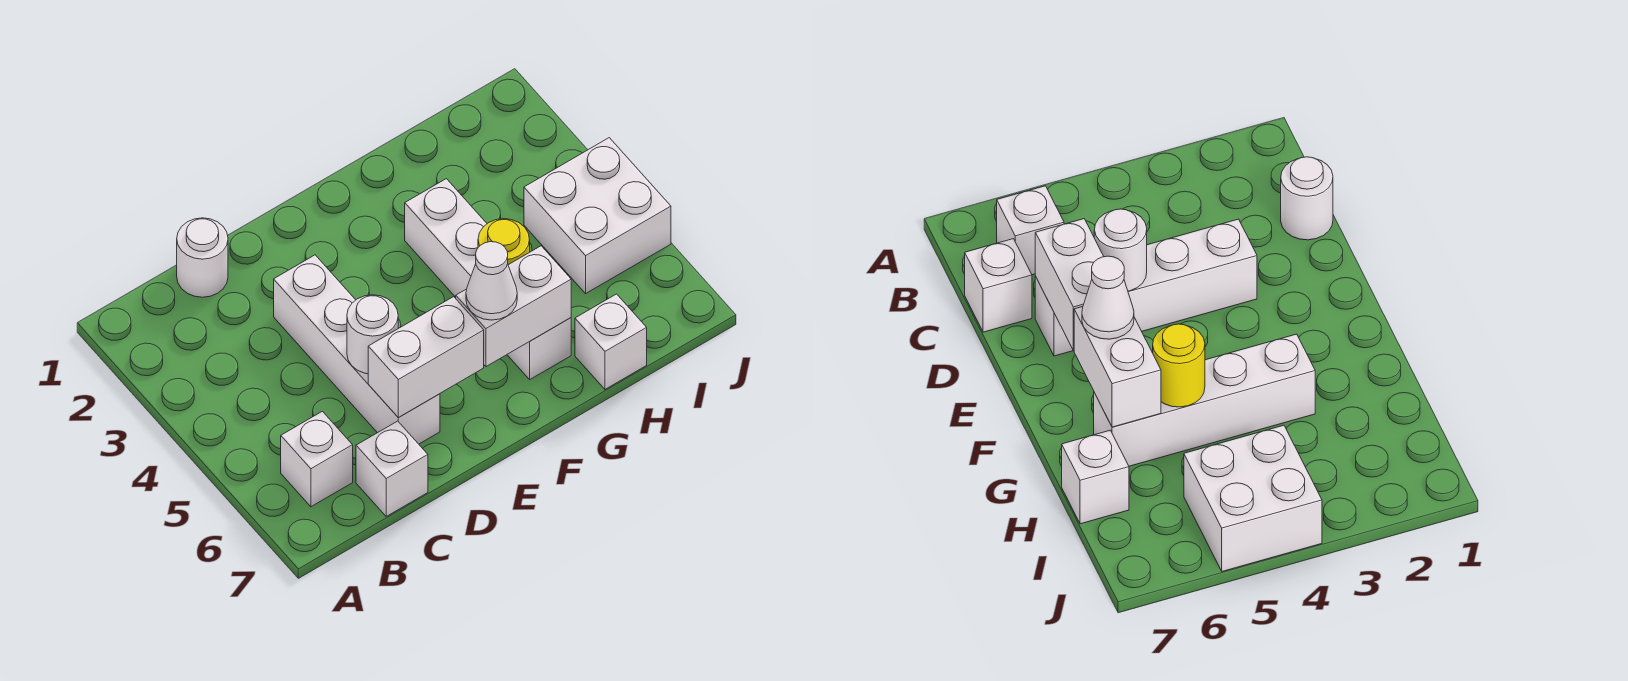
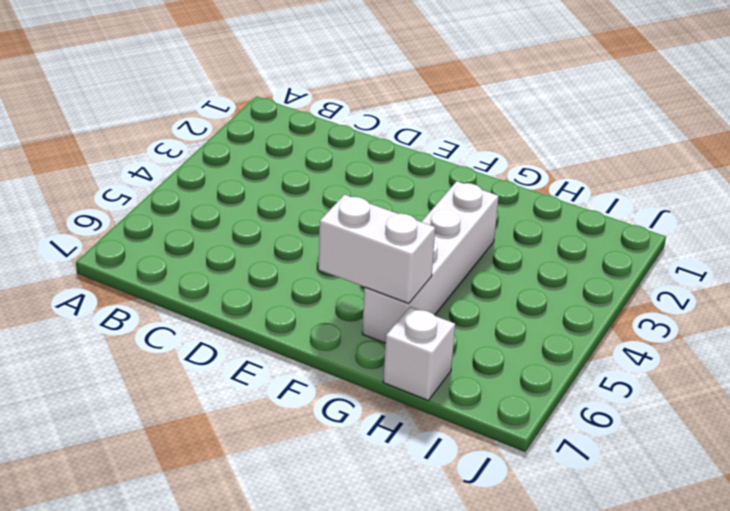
none -> white 1x1 brick [281,411,353,507]
none -> white 1x1 round brick [177,218,228,297]
none -> white 1x1 brick [356,421,428,516]

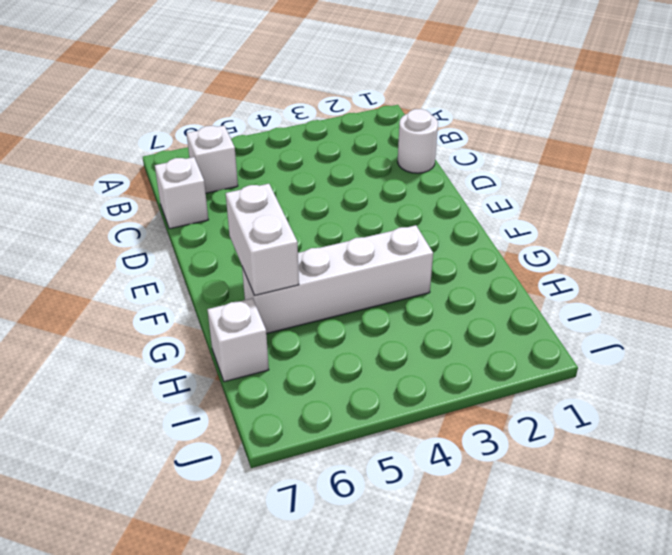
none -> white 1x4 brick [274,255,440,444]
none -> white 2x2 brick [524,138,671,293]
none -> white 1x1 round brick [347,295,398,374]

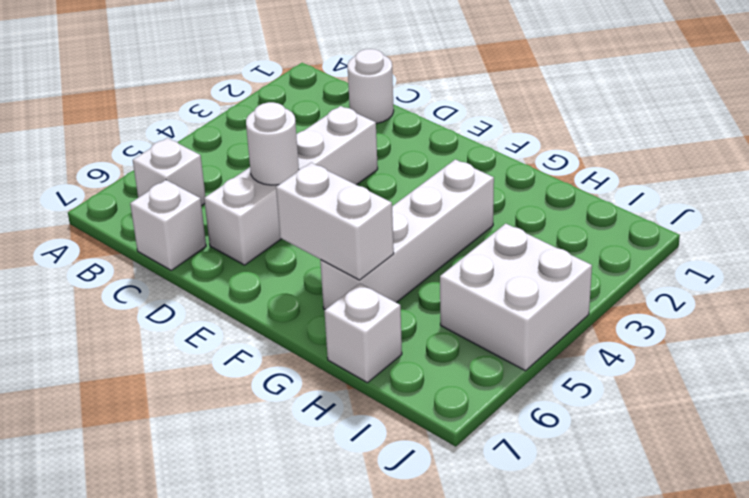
none -> white 1x2 brick [368,297,484,417]
none -> yellow 1x1 round brick [478,219,530,265]
none -> white 1x1 cone [466,242,517,320]

